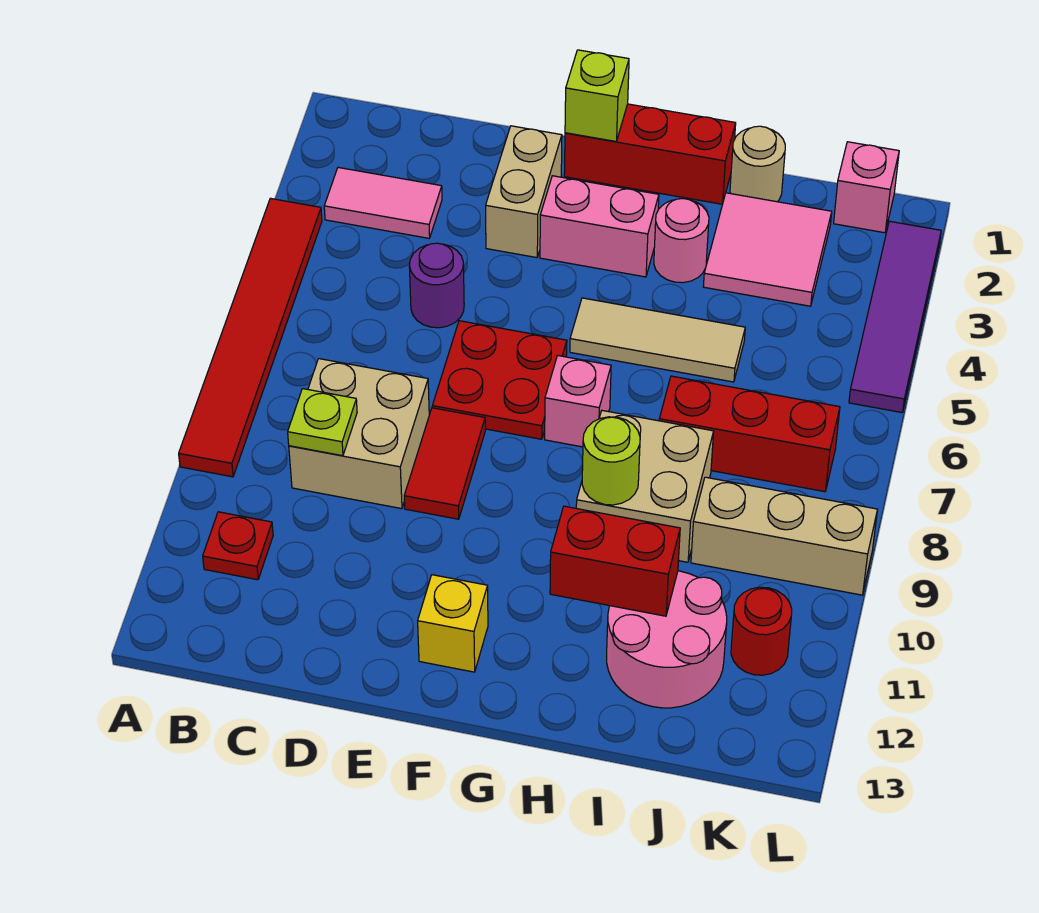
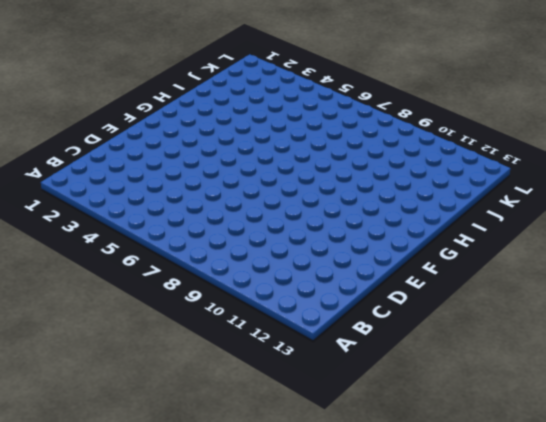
none -> red 1x6 tile [179,198,322,477]
none -> pink 1x2 tile [324,167,442,238]
none -> red 1x1 plate [203,512,273,580]

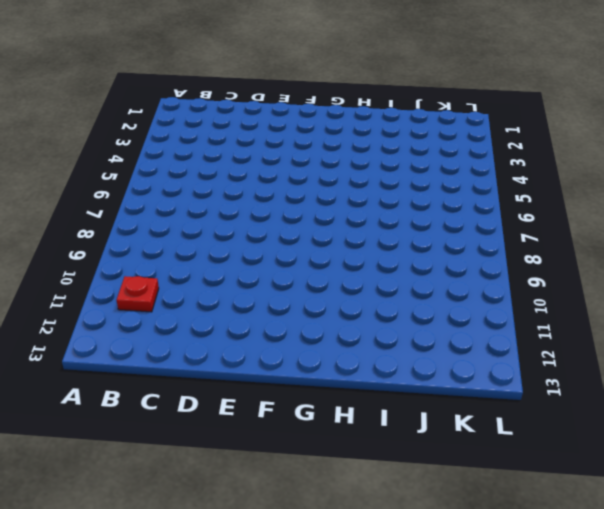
none -> red 1x6 tile [179,198,322,477]
none -> pink 1x2 tile [324,167,442,238]
none -> tan 2x2 brick [289,359,429,509]

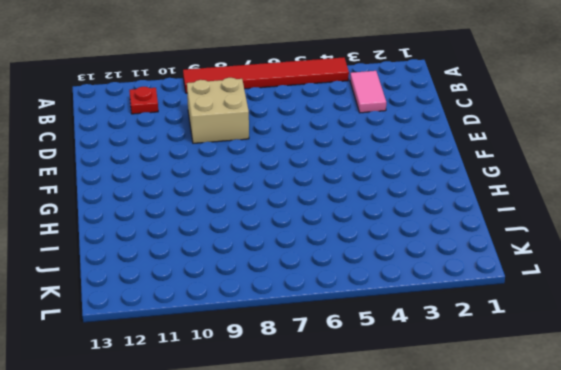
none -> purple 1x1 round brick [409,243,464,328]
none -> tan 1x2 brick [486,126,562,258]
none -> red 2x2 plate [432,321,567,439]

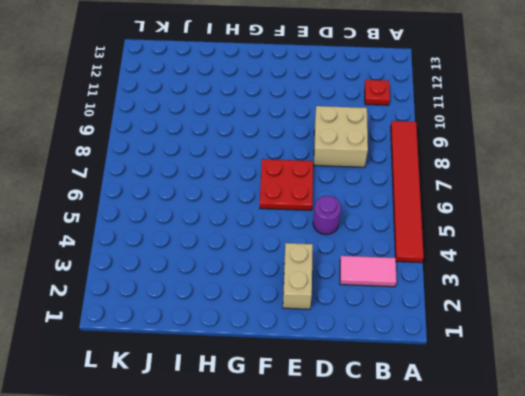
none -> red 1x2 tile [404,408,485,519]
none -> red 1x3 brick [564,104,736,204]
none -> pink 1x2 brick [540,176,659,277]

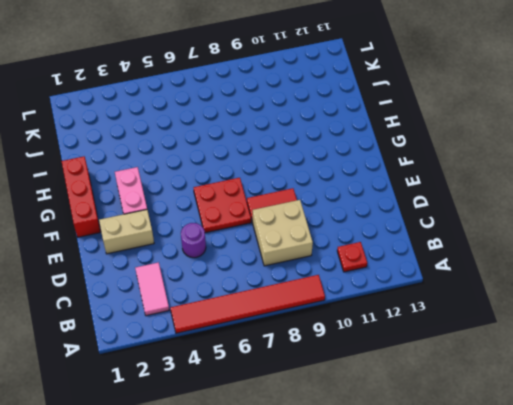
none -> yellow 1x1 brick [418,575,488,672]
none -> tan 1x3 tile [570,298,745,382]
none -> pink 1x1 brick [545,356,611,447]

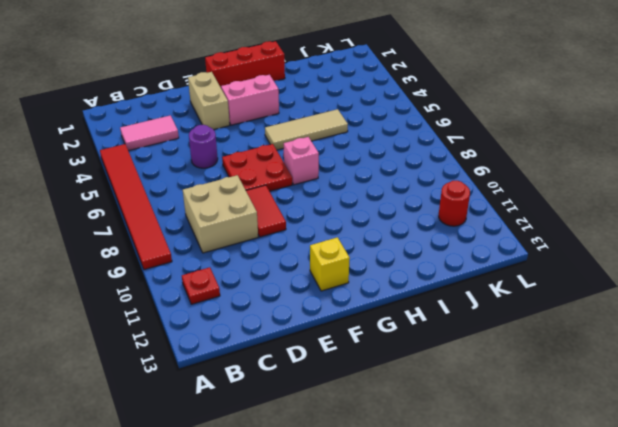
none -> pink 1x1 round brick [654,199,709,283]
none -> tan 2x2 brick [576,411,714,562]
none -> tan 1x1 round brick [730,126,785,202]

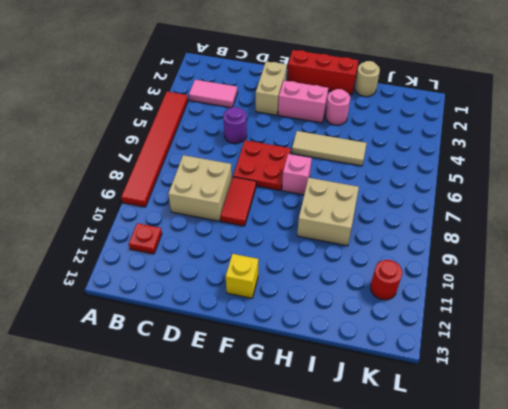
none -> pink 2x2 tile [703,193,832,306]
none -> red 1x3 brick [659,376,840,492]
none -> pink 2x2 round brick [607,571,727,708]

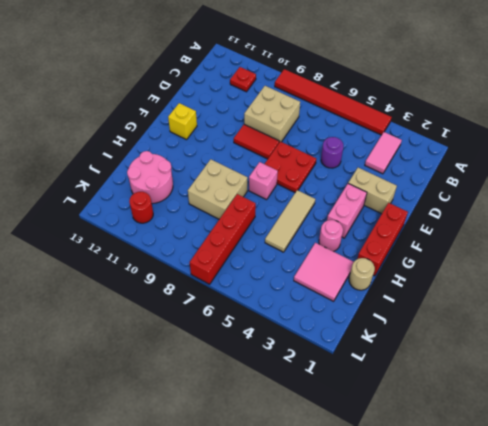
red 1x4 brick [190,194,256,284] -> red 1x3 brick [659,376,840,492]
none -> tan 1x3 brick [691,477,878,595]
none -> pink 1x1 brick [834,142,899,233]
none -> purple 1x4 tile [849,221,941,412]

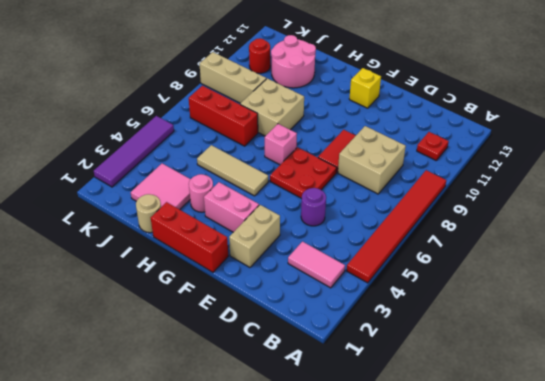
none -> pink 1x1 brick [834,142,899,233]
none -> lime 1x1 plate [288,389,357,456]
none -> lime 1x1 brick [565,50,629,141]

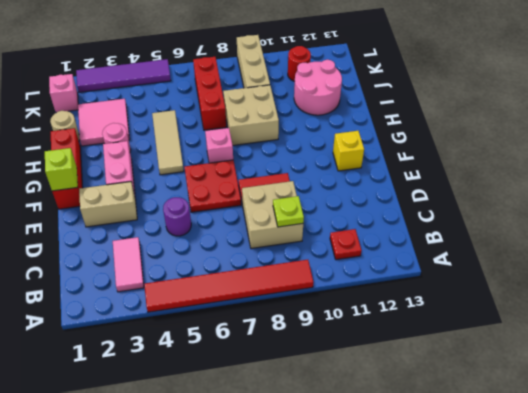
none -> lime 1x1 round brick [582,417,640,505]
none -> red 1x2 brick [550,506,680,616]

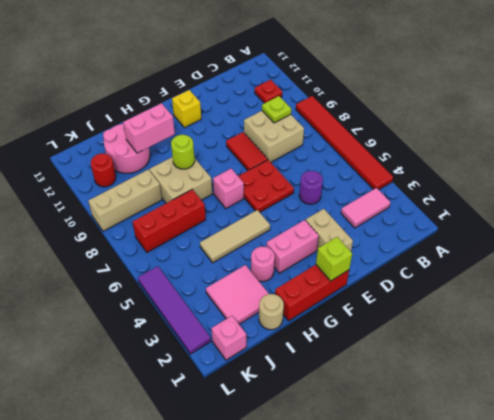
pink 1x2 brick [123,103,175,153] -> red 1x2 brick [550,506,680,616]

